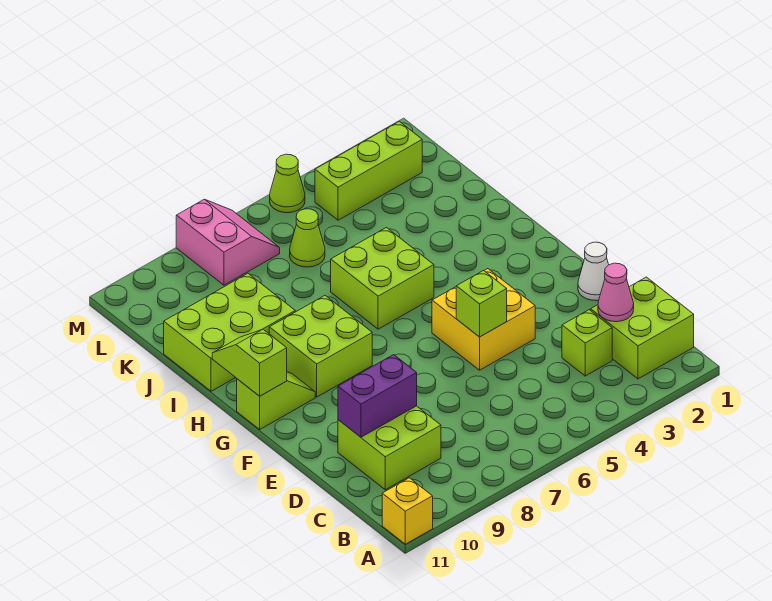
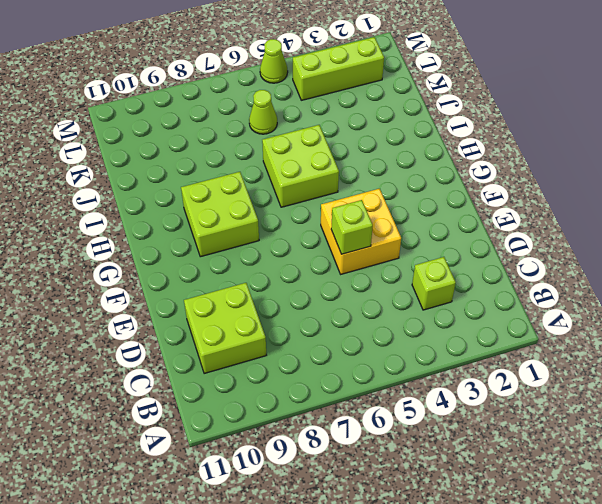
none -> yellow 1x1 brick [382,478,433,544]
none -> lime 2x2 brick [591,277,694,379]
none -> white 1x1 cone [578,242,609,301]

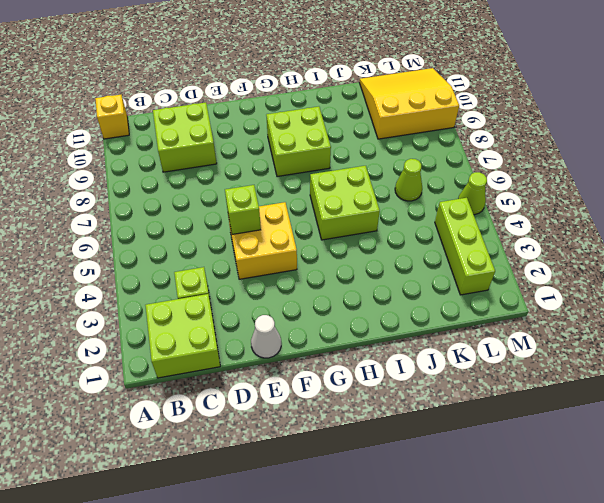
yellow 3x3 slope [359,68,459,139] -> none
none -> lime 1x2 slope [237,372,315,429]
none -> lime 2x3 brick [164,273,295,391]
none -> pink 2x2 slope [176,199,280,285]

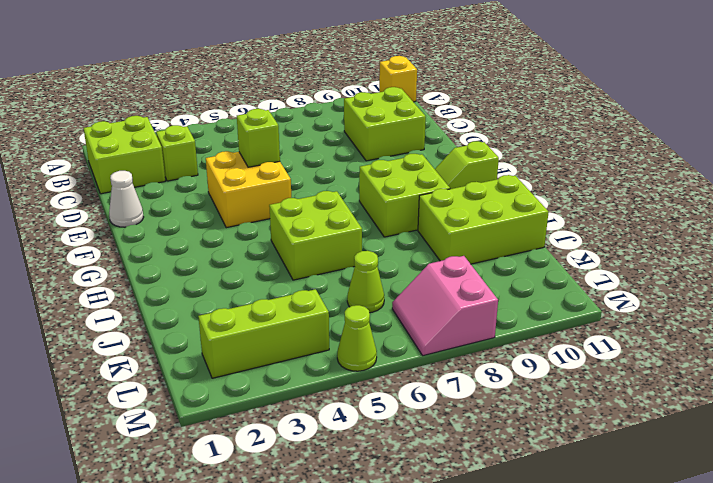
none -> pink 1x1 cone [598,263,634,322]
none -> purple 1x2 brick [338,355,417,437]
none -> lime 1x2 slope [212,329,287,396]

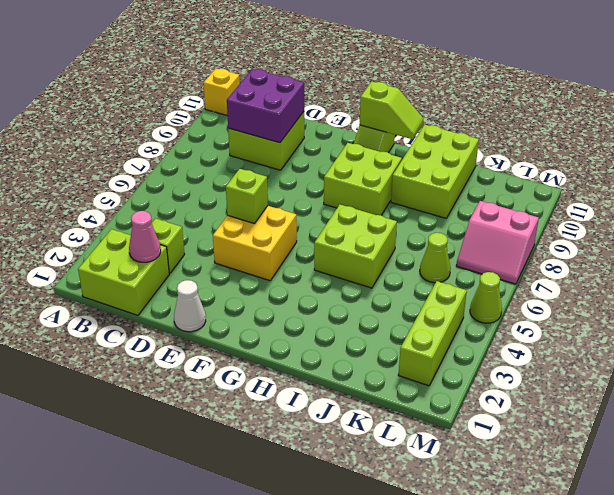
purple 2x2 brick [227,69,304,143] -> purple 1x2 brick [338,355,417,437]

